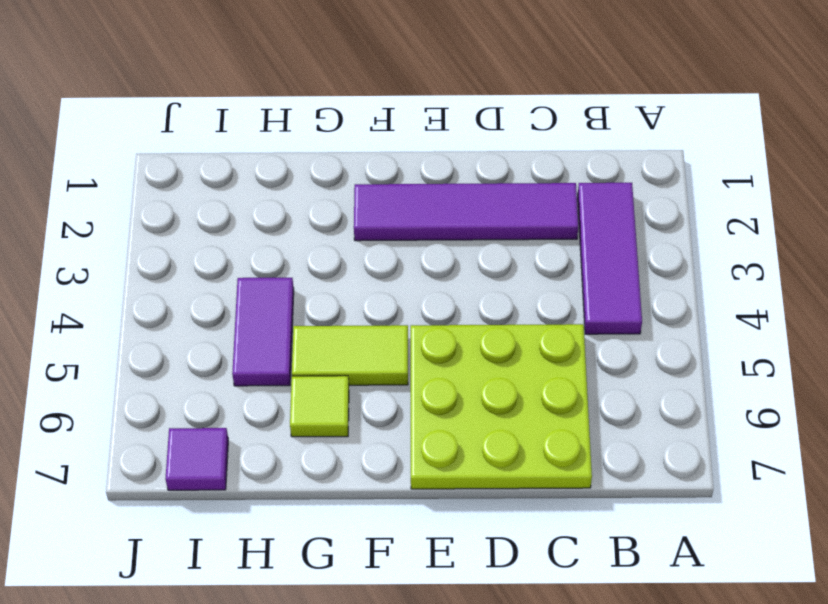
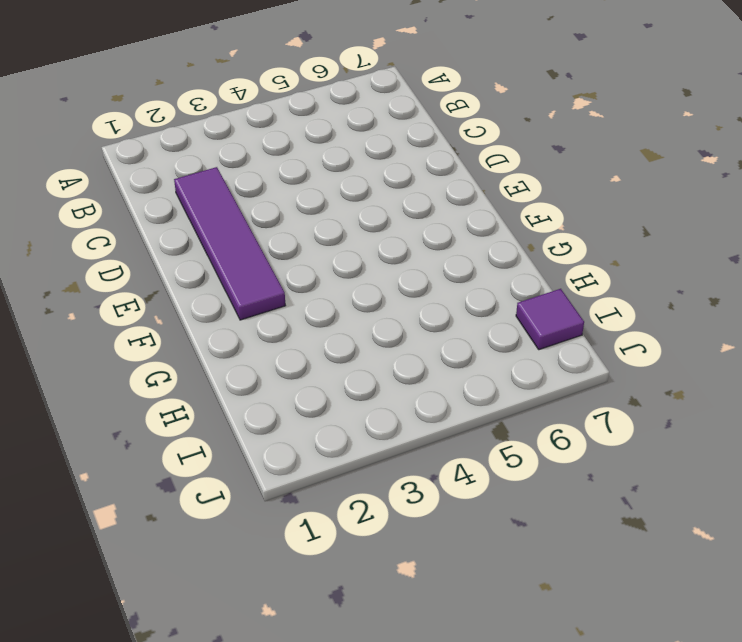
none -> purple 1x3 tile [578,183,642,334]
none -> lime 3x3 plate [411,324,592,489]

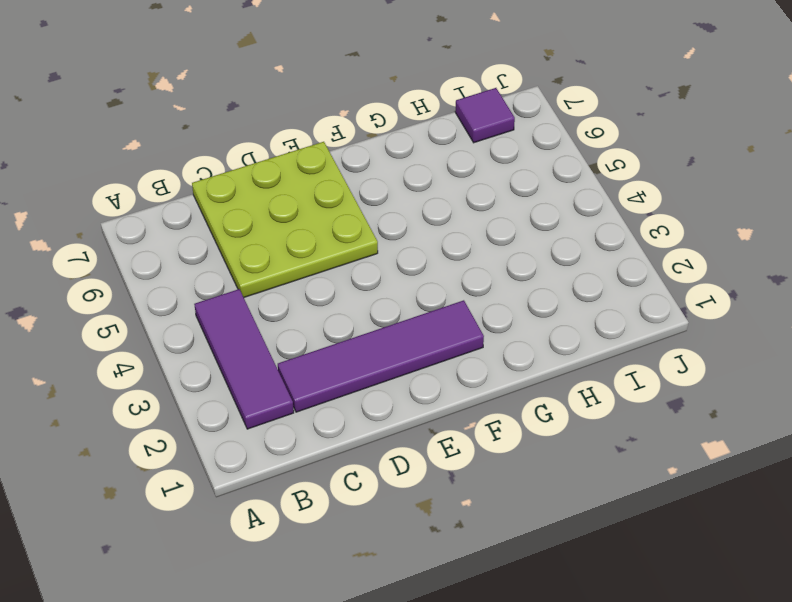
none -> lime 1x2 tile [292,325,408,385]
none -> lime 1x1 tile [290,376,349,437]

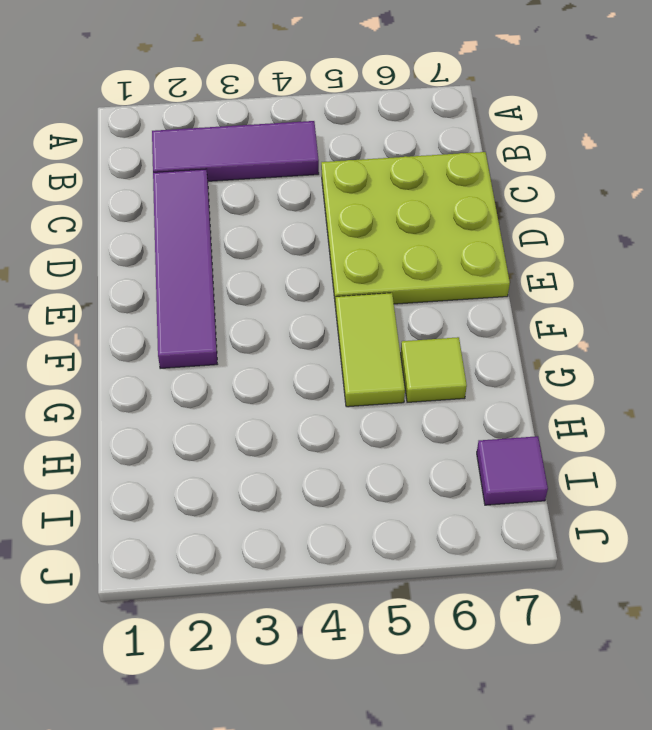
none -> purple 1x2 tile [232,278,294,386]

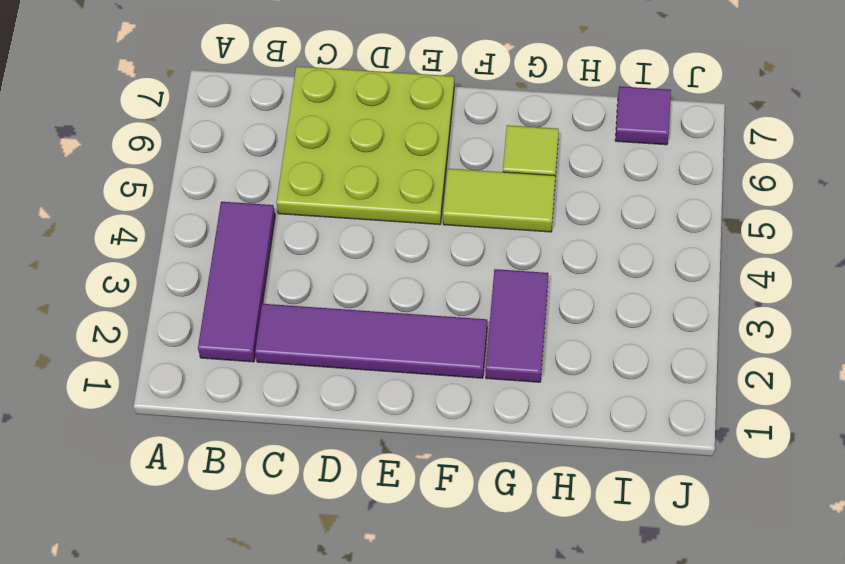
purple 1x2 tile [486,269,548,382] -> purple 1x2 tile moved to [232,278,294,386]

